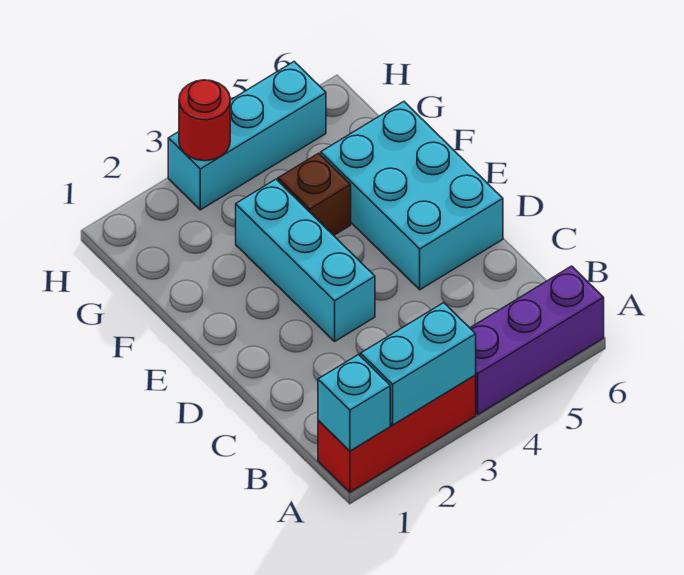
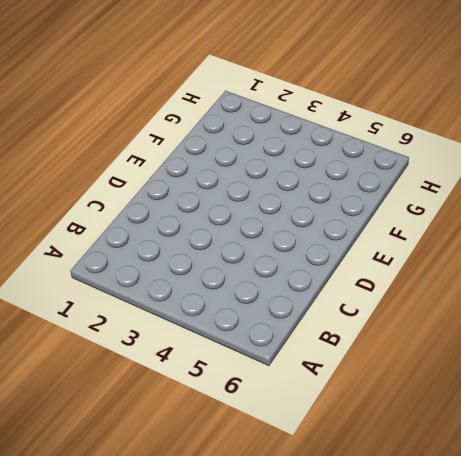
none -> red 1x3 brick [318,375,476,492]
none -> purple 1x3 brick [470,266,604,414]

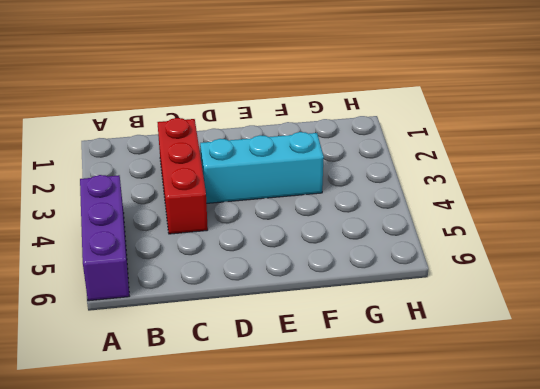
red 1x3 brick [157,118,208,234] -> red 1x3 brick moved to [318,375,476,492]
none -> cyan 2x3 brick [321,102,503,290]
none -> brown 1x1 brick [278,153,351,235]

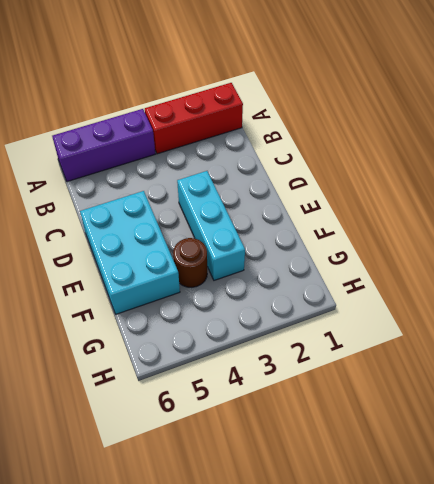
brown 1x1 round brick [173,238,207,287] -> brown 1x1 brick [278,153,351,235]
none -> cyan 1x3 brick [168,62,326,210]
none -> cyan 1x1 brick [318,355,390,451]

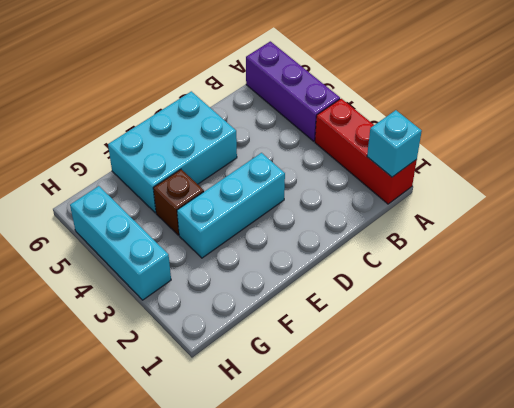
none -> cyan 1x2 brick [361,303,476,425]
none -> red 1x1 round brick [179,80,230,161]

